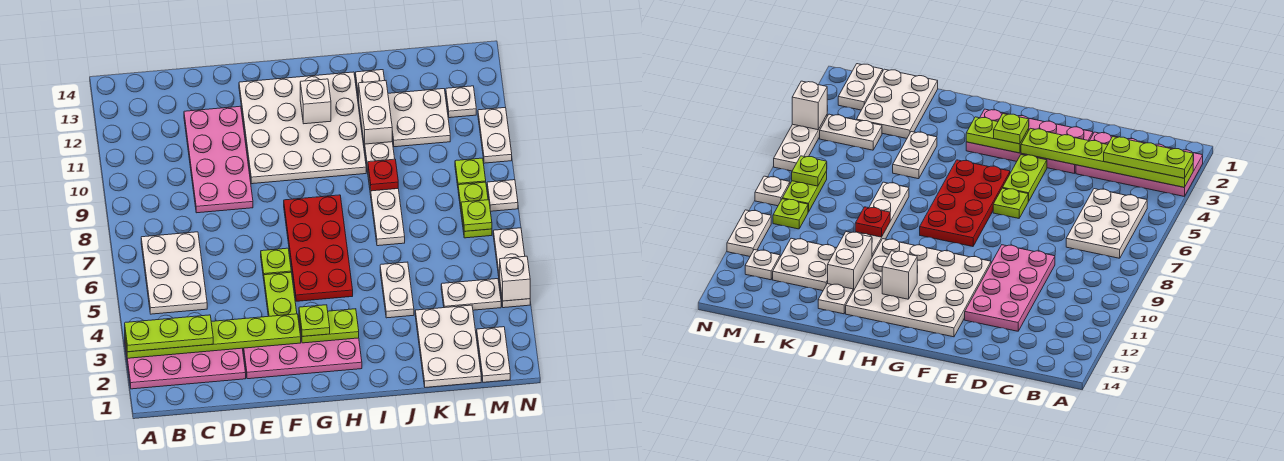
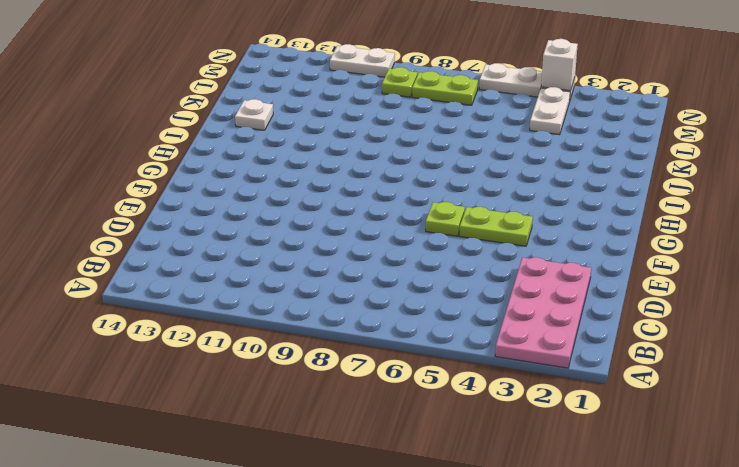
none -> white 2x3 plate [141,232,207,314]
none -> pink 2x4 plate [184,106,253,213]
none -> pink 2x4 plate [243,323,362,379]
none -> white 4x4 plate [239,72,366,184]

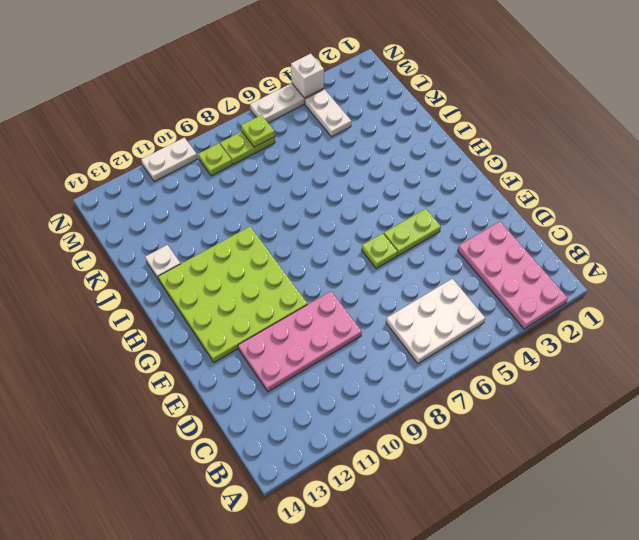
lime 4x4 plate [158,227,307,362] -> white 4x4 plate [239,72,366,184]
none -> pink 2x4 plate [243,323,362,379]
none -> red 2x4 plate [284,195,353,301]
none -> white 1x2 plate [380,262,414,318]
none -> white 1x4 plate [365,142,405,246]

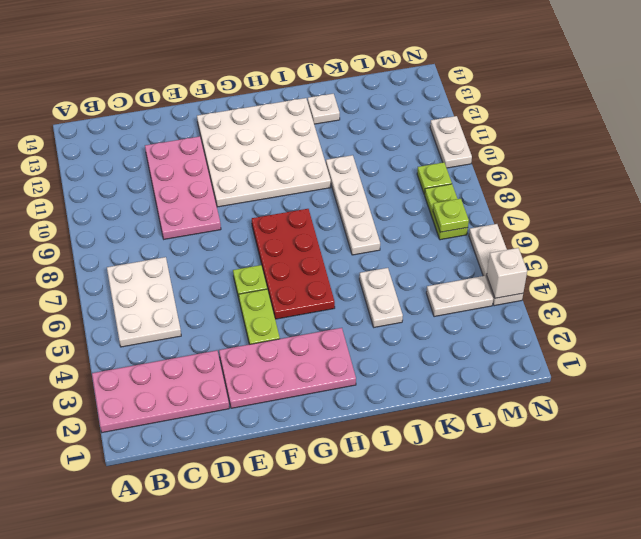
none -> white 1x2 brick [359,81,392,148]
none -> white 2x3 plate [415,305,481,387]
none -> white 2x2 plate [388,89,450,147]
none -> white 1x2 plate [477,327,510,382]

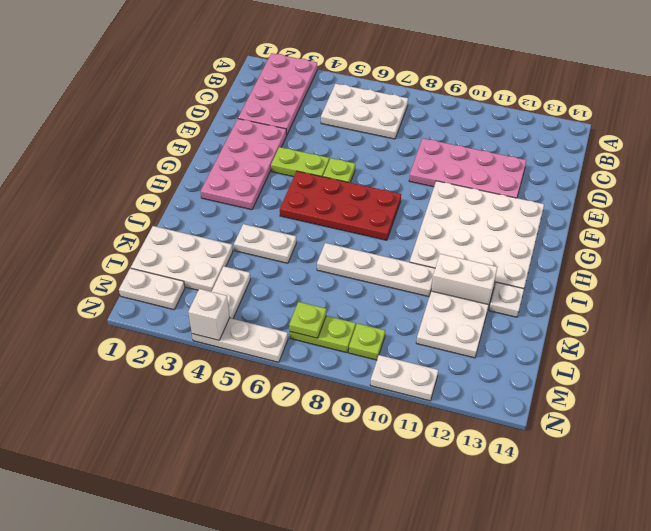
none -> white 1x1 plate [446,86,476,118]
none -> white 1x1 plate [487,180,518,211]
none -> lime 1x6 plate [125,314,301,358]
none -> lime 1x2 plate [299,309,359,343]

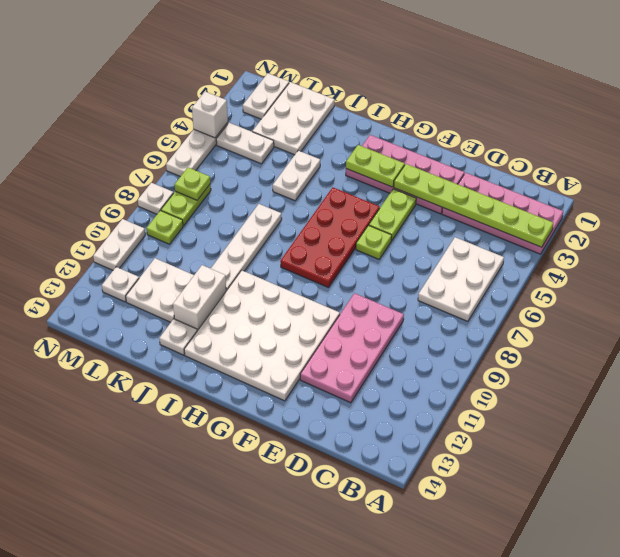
none -> white 1x1 brick [300,79,331,124]
none -> red 1x1 plate [368,159,398,191]
none -> lime 1x3 plate [125,315,213,352]
none -> lime 1x1 plate [299,305,330,336]

